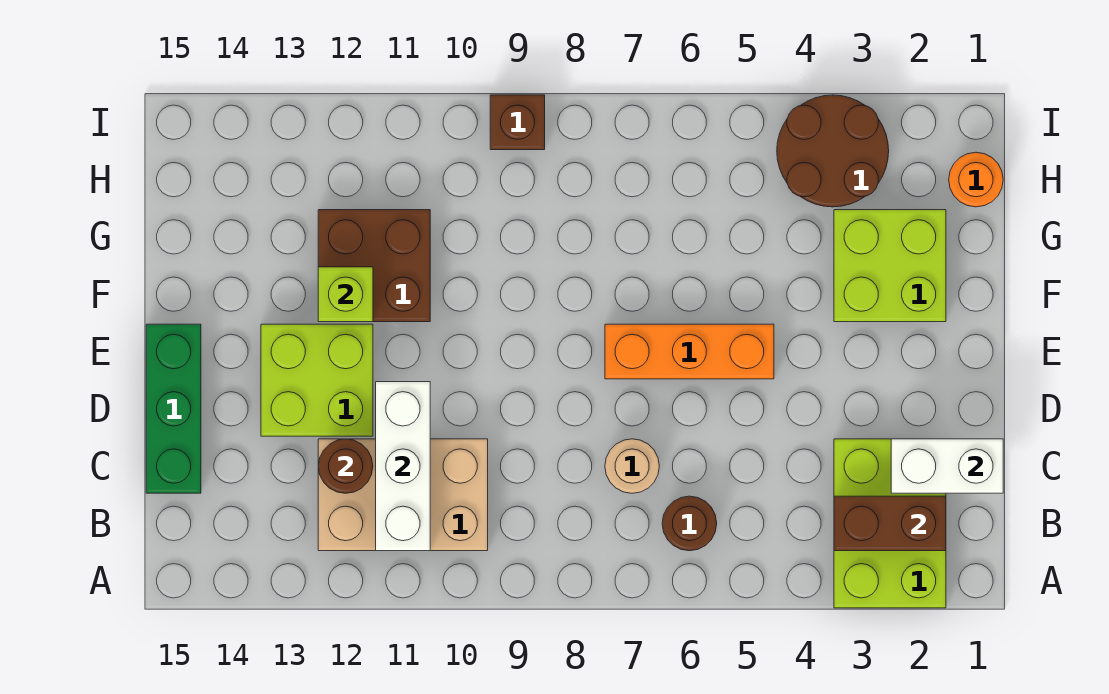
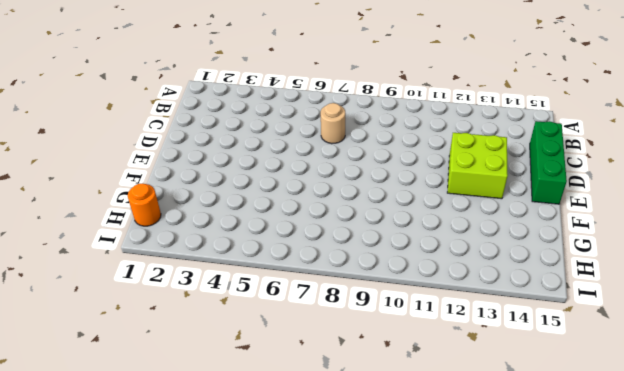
none -> lime 2x3 brick [834,439,946,608]
none -> brown 1x1 round brick [662,496,717,551]
none -> tan 2x3 brick [318,439,488,551]

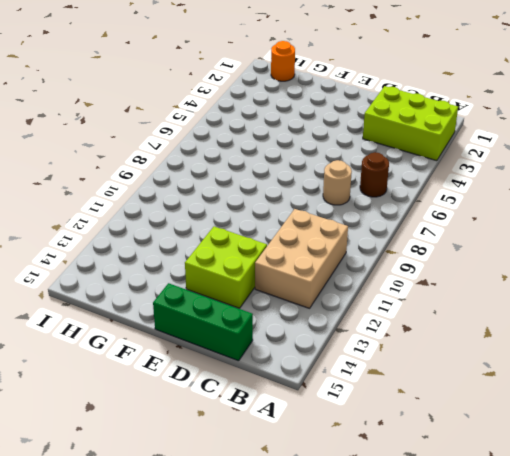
none -> orange 1x3 brick [605,324,774,379]
none -> lime 2x2 brick [834,210,946,322]
none -> brown 2x2 brick [318,210,430,322]

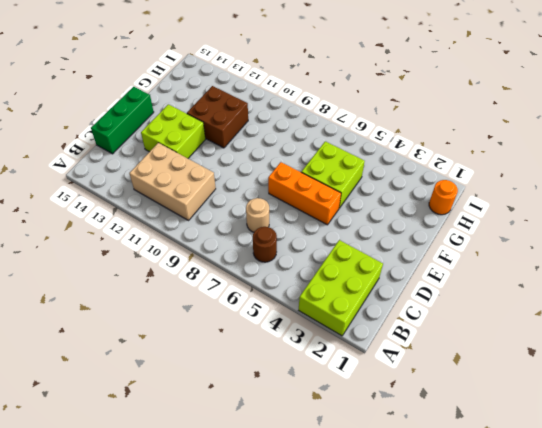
lime 2x2 brick [301,141,365,208] -> lime 2x2 brick moved to [834,210,946,322]
none -> brown 2x2 round brick [777,95,889,207]
none -> brown 1x1 brick [490,95,545,150]
none -> brown 1x2 brick [834,496,946,551]

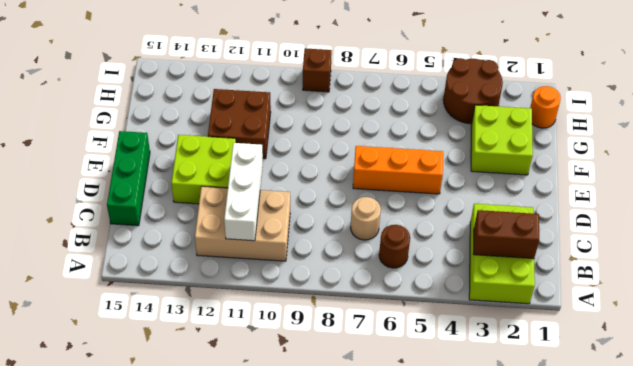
none -> white 1x2 brick [891,439,1003,493]
none -> brown 1x1 round brick [318,439,373,493]
none -> lime 1x1 brick [318,267,373,322]

